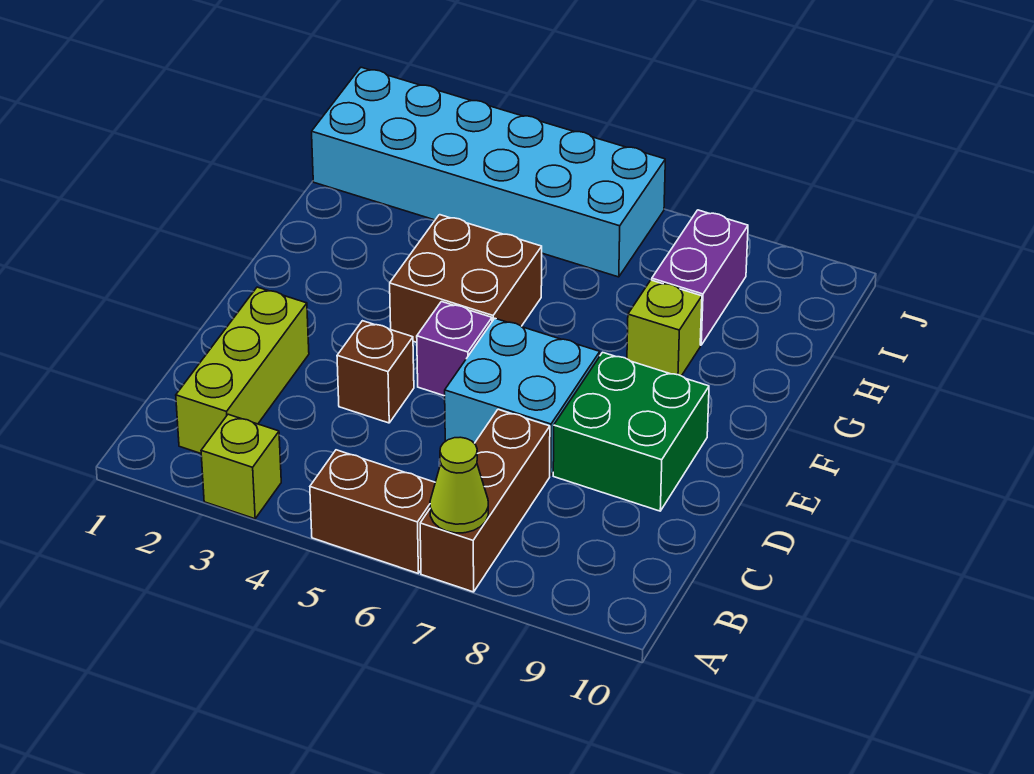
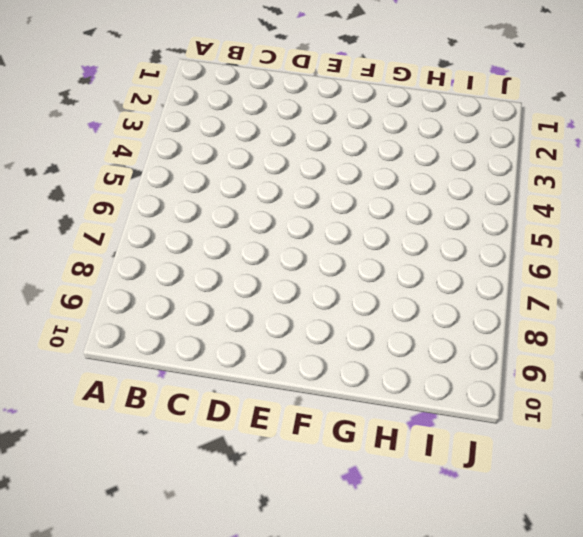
none -> lime 1x1 brick [201,414,281,519]
none -> brown 1x2 brick [310,450,435,573]
none -> brown 1x3 brick [420,409,550,592]

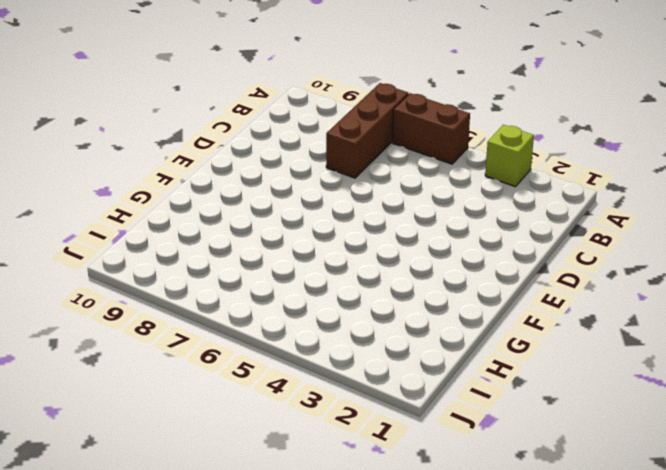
none -> lime 1x3 brick [176,287,309,453]
none -> brown 1x1 brick [337,321,414,423]
none -> cyan 2x2 brick [445,318,600,475]

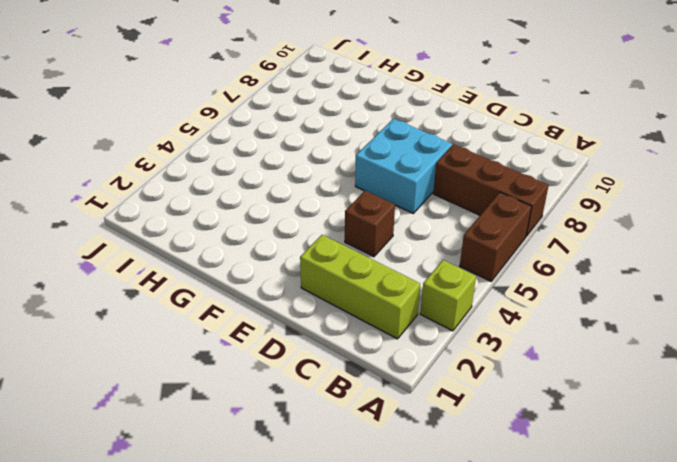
none -> green 2x2 brick [553,352,709,511]
none -> purple 1x1 brick [417,302,492,396]
none -> brown 2x2 brick [390,215,542,342]

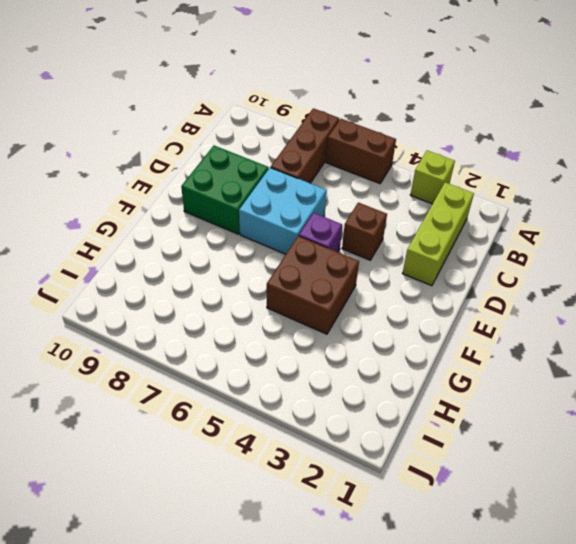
none -> lime 1x1 brick [627,280,702,376]
none -> purple 1x2 brick [652,210,748,345]
none -> cyan 2x6 brick [312,67,665,277]

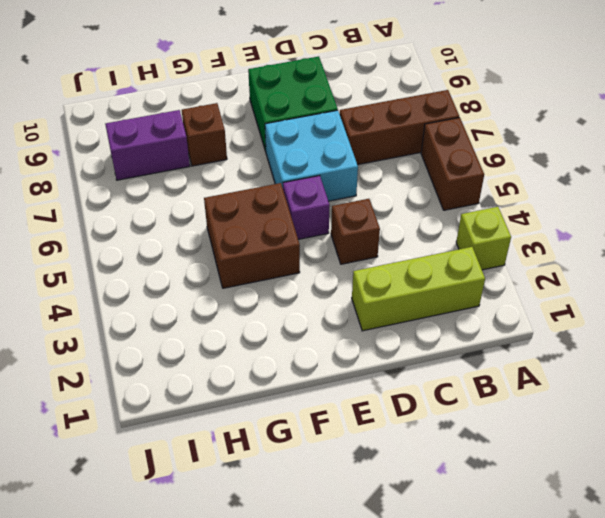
brown 1x1 brick [182,103,227,166] -> lime 1x1 brick [627,280,702,376]
none -> cyan 2x6 brick [312,67,665,277]
none -> lime 1x1 cone [430,437,488,533]

